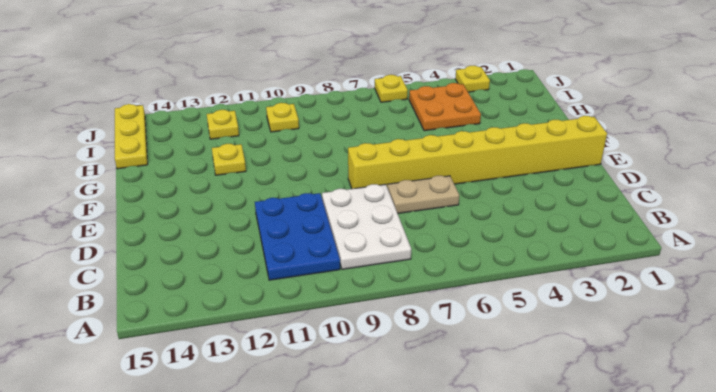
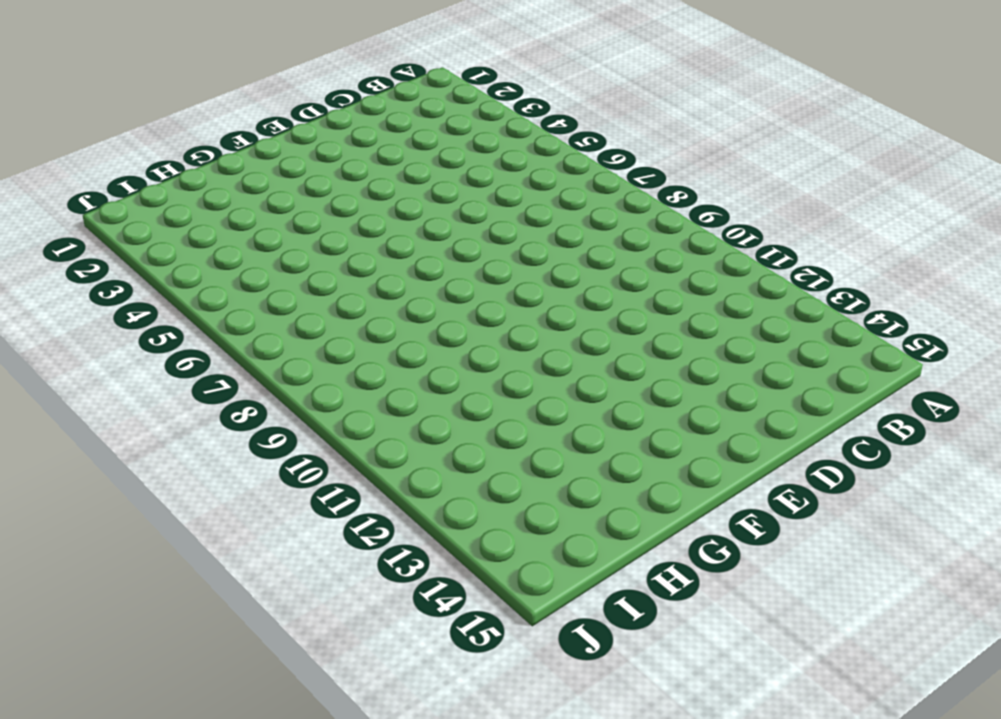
none -> white 2x3 plate [322,184,411,269]
none -> blue 2x3 plate [255,193,340,280]

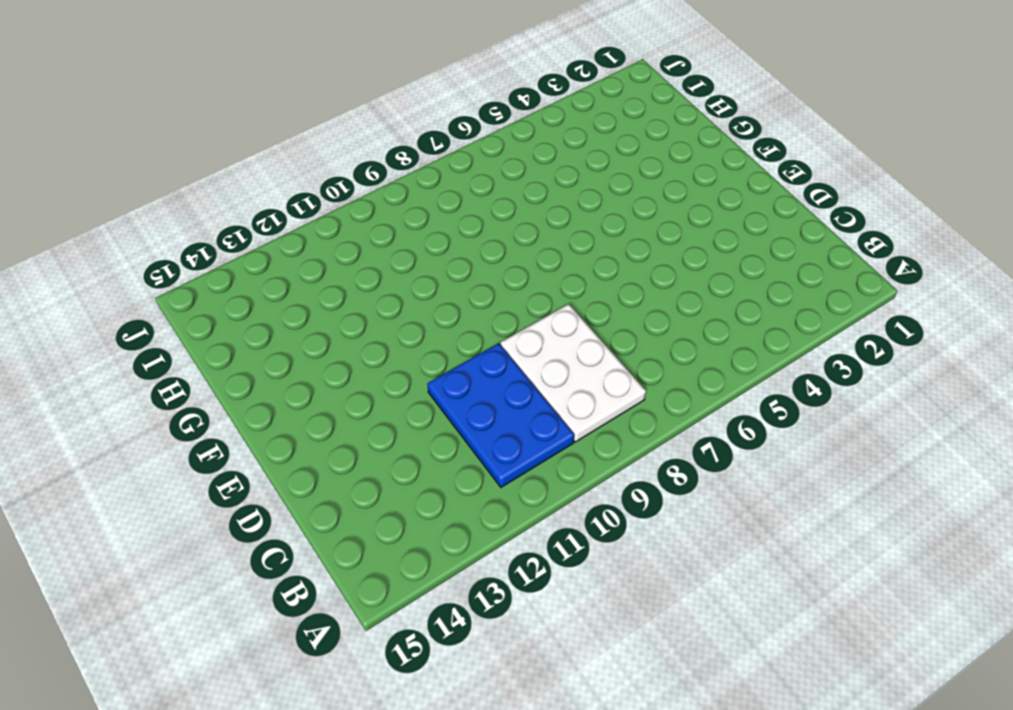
none -> tan 1x2 plate [388,176,459,213]
none -> yellow 1x8 brick [348,116,607,189]

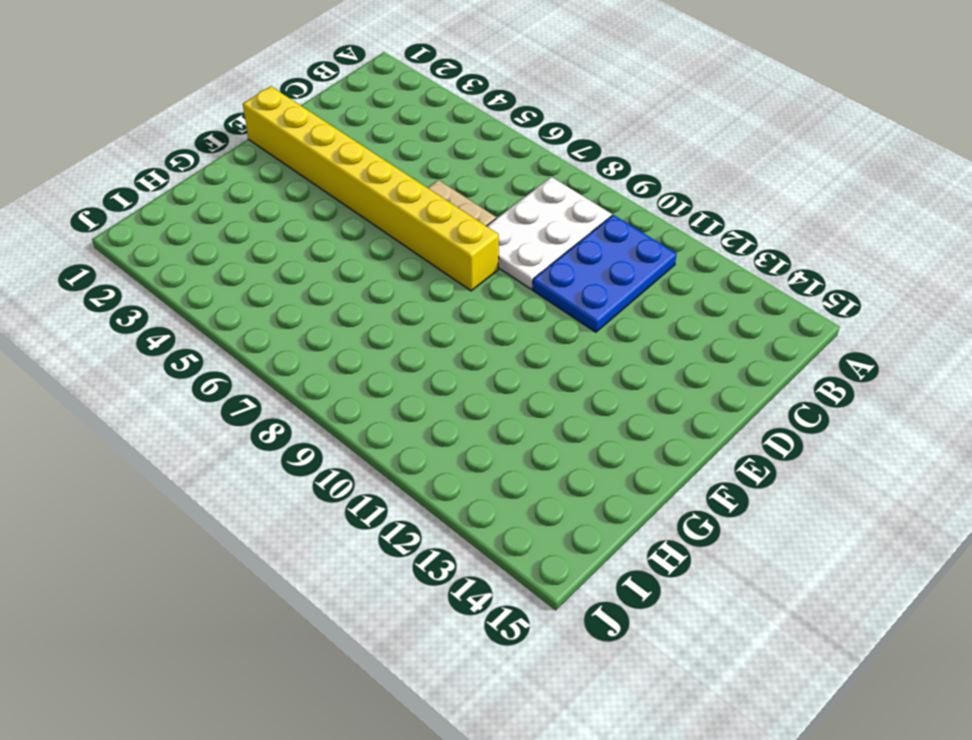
none -> yellow 1x1 plate [212,144,246,175]
none -> orange 2x2 plate [409,83,481,131]

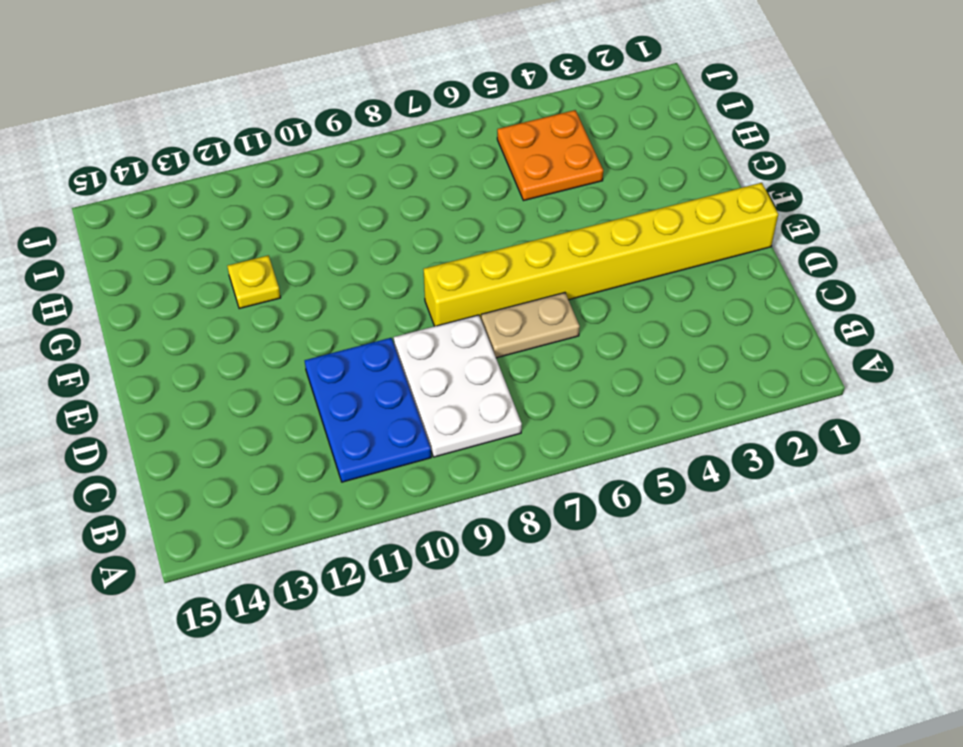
none -> yellow 1x3 plate [115,104,148,169]
none -> yellow 1x1 plate [266,103,299,132]

